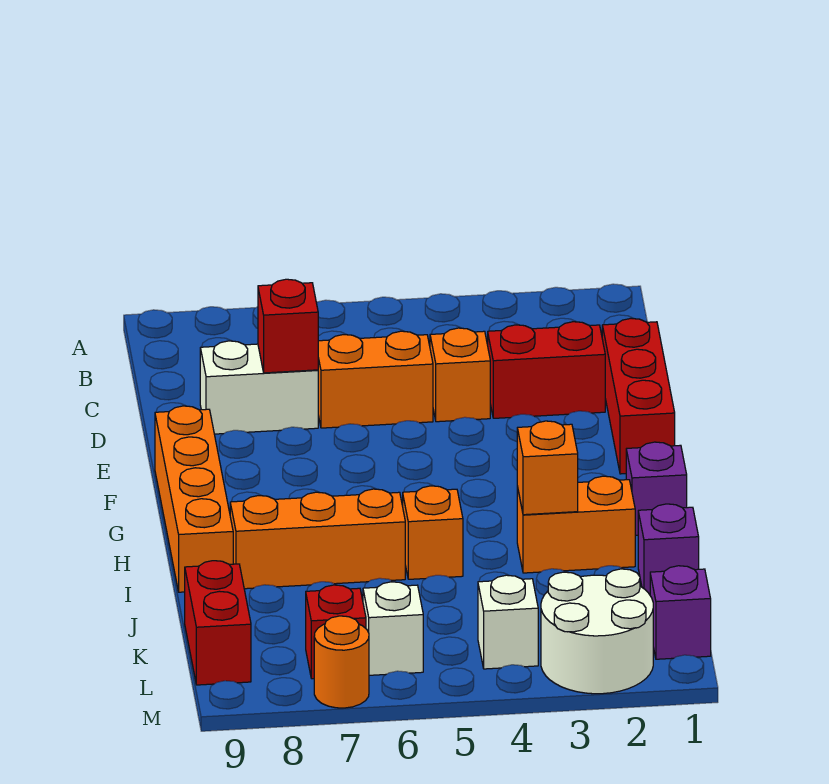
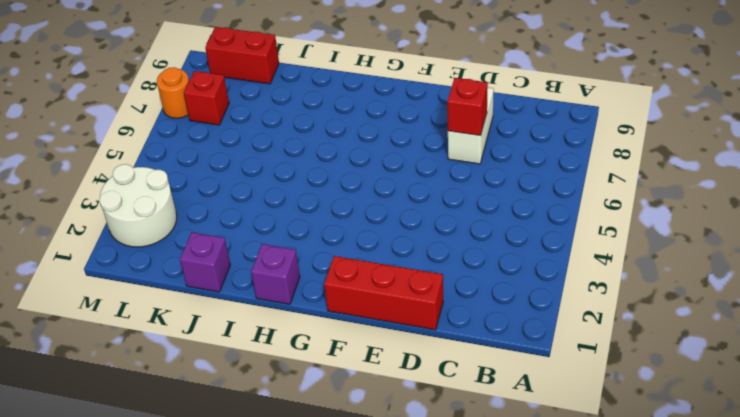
none -> red 1x2 brick [488,322,605,418]
none -> orange 1x1 brick [430,328,490,422]
none -> orange 1x2 brick [318,331,433,428]

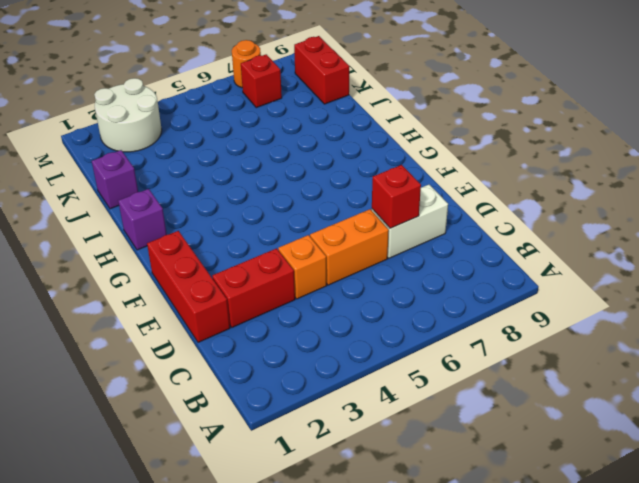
none -> orange 1x4 brick [155,406,233,592]
none -> orange 1x2 brick [517,476,635,573]
none -> orange 1x1 brick [403,486,463,579]

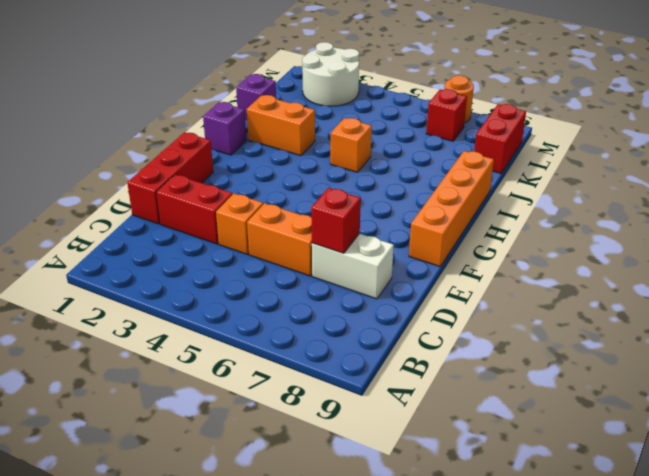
none -> orange 1x3 brick [230,489,405,589]
none -> purple 1x1 brick [650,566,711,659]
none -> white 1x1 brick [478,575,538,669]

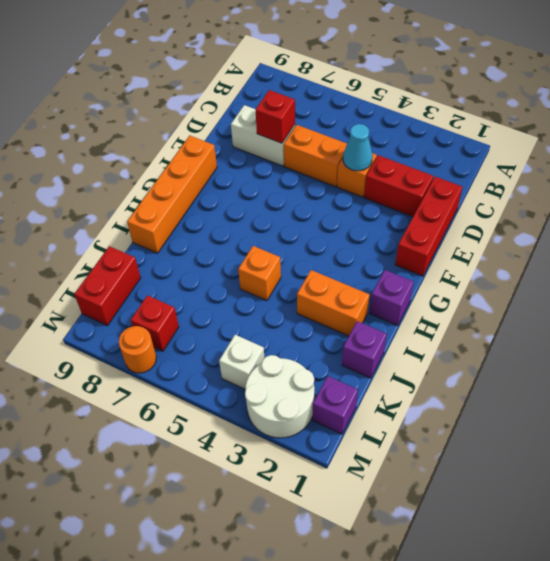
cyan 1x1 cone [343,124,372,171] -> none
none -> orange 1x3 brick [230,489,405,589]
none -> white 1x1 brick [363,582,423,675]
none -> orange 1x1 brick [517,421,578,515]

